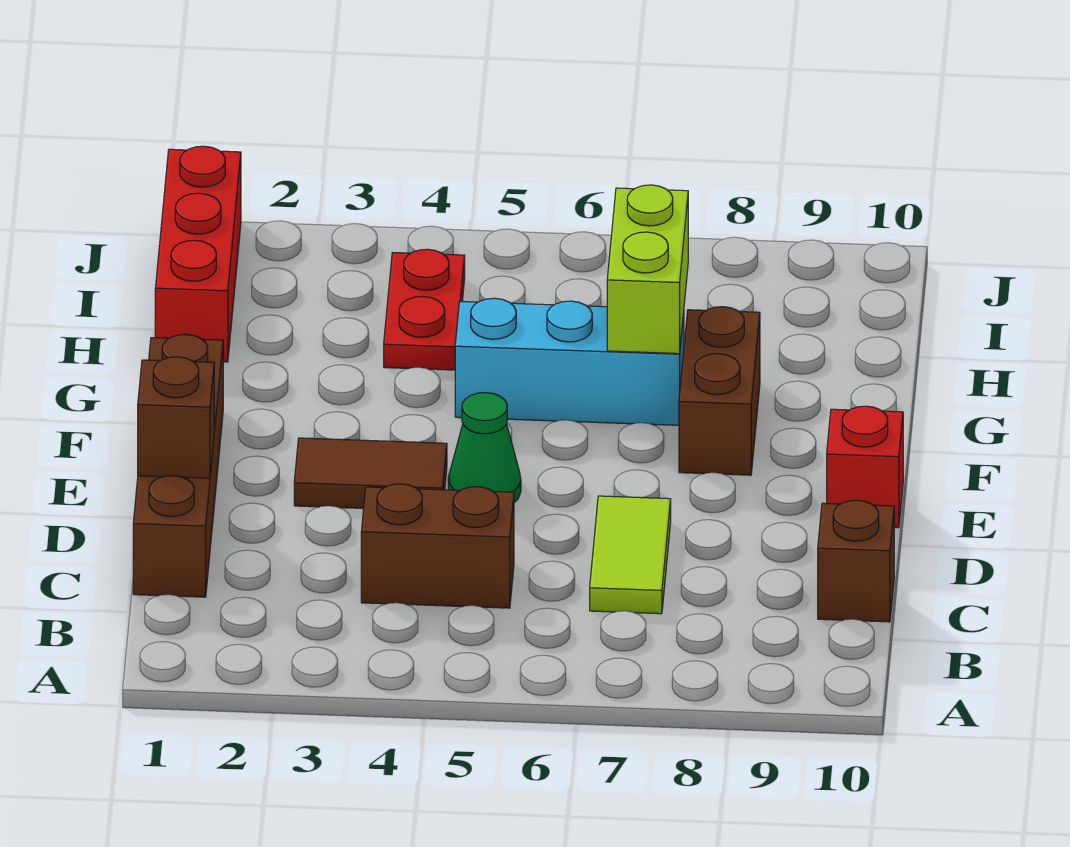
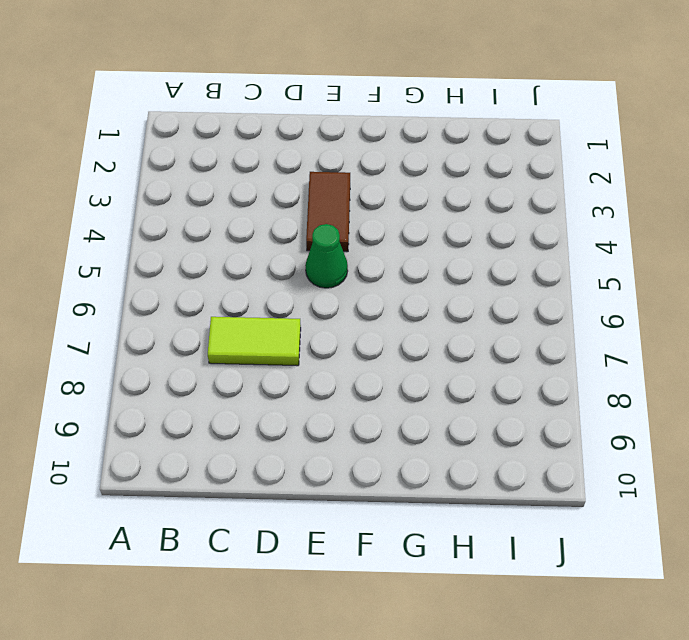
none -> brown 1x4 brick [133,335,223,597]
none -> brown 1x2 brick [361,484,514,608]
none -> brown 1x1 brick [818,500,894,622]

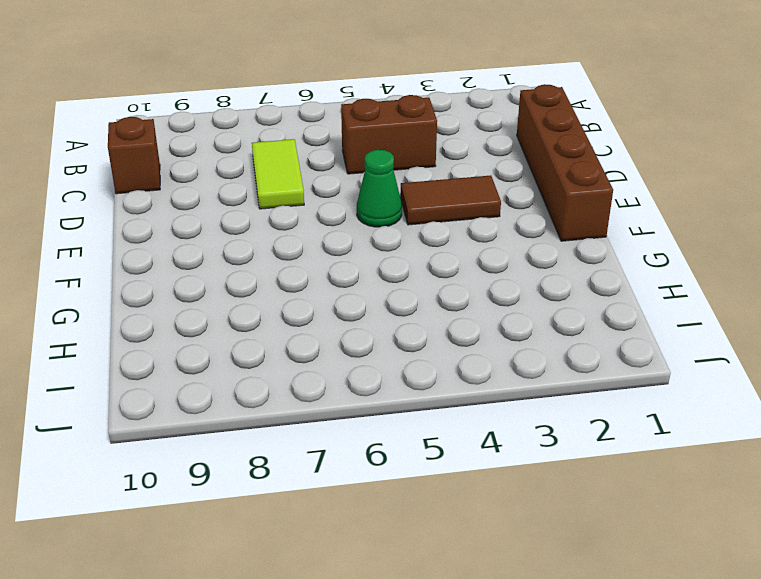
none -> red 1x1 brick [827,406,903,528]
none -> brown 1x2 brick [679,307,760,475]
none -> cyan 1x3 brick [455,298,684,425]

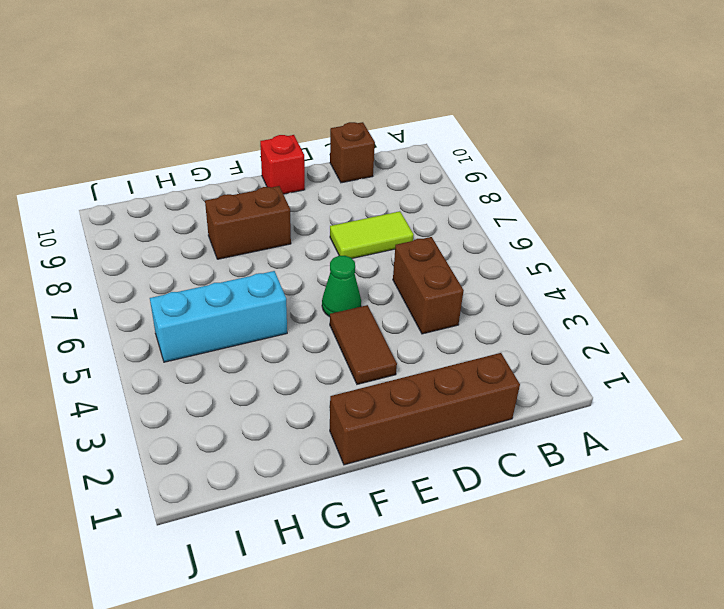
cyan 1x3 brick [150,271,287,362] -> cyan 1x3 brick turned to [455,298,684,425]
none -> red 1x3 brick [155,146,241,362]
none -> red 1x2 plate [384,249,465,370]
none -> brown 1x1 brick [138,357,214,478]

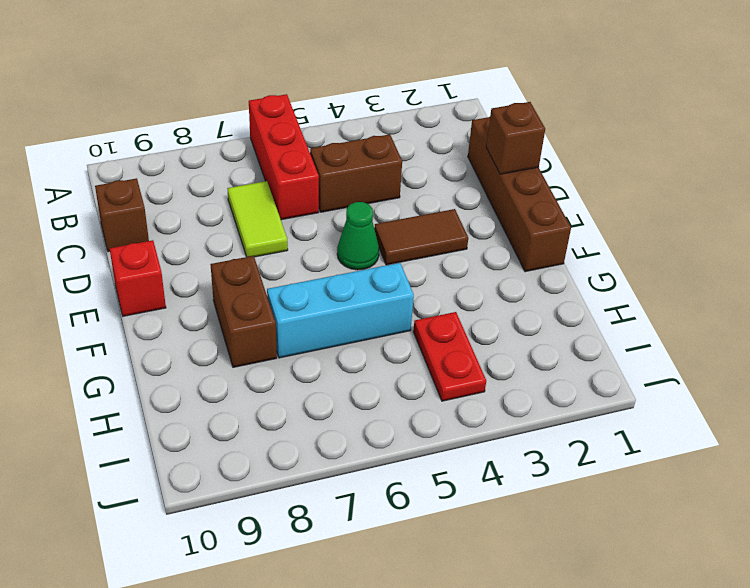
red 1x3 brick [249,94,319,220] -> red 1x3 brick moved to [155,146,241,362]
none -> lime 1x2 brick [607,185,688,354]

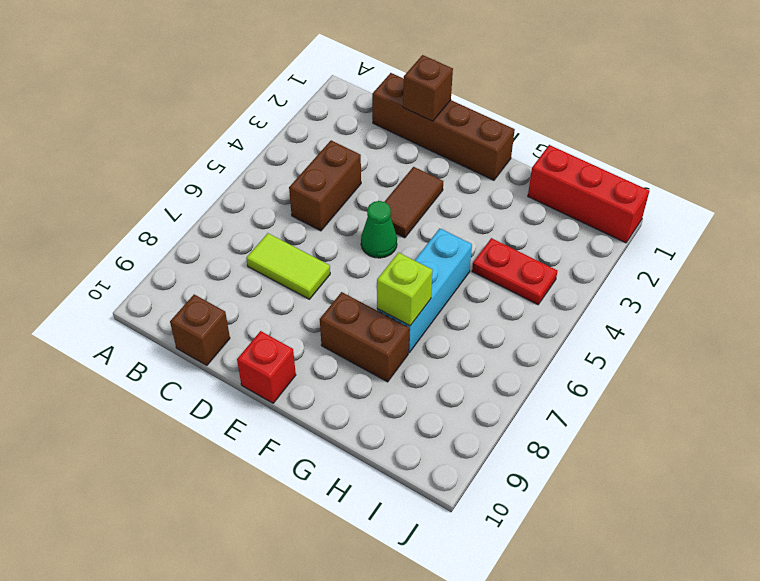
lime 1x1 brick [377,253,432,326] -> lime 1x2 brick [607,185,688,354]

